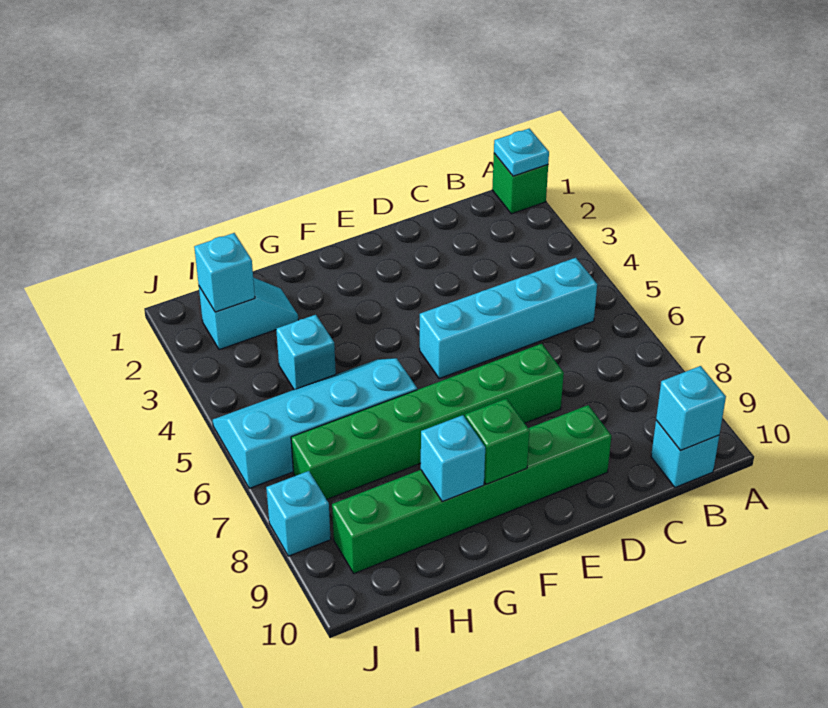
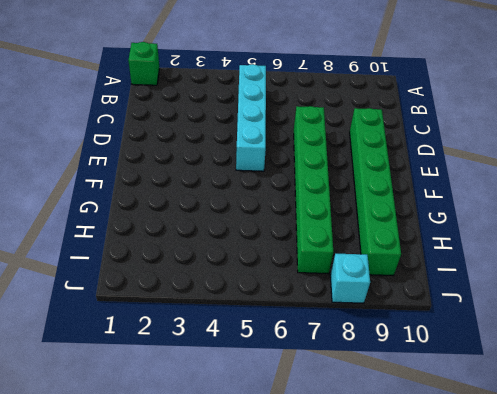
none -> cyan 1x1 brick [651,420,719,487]
none -> cyan 2x4 slope [213,358,417,488]
none -> cyan 1x2 slope [199,278,298,350]

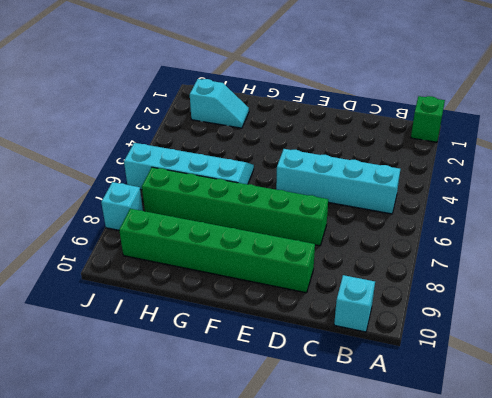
none -> cyan 1x1 brick [276,315,336,390]
none -> cyan 1x1 plate [494,128,549,176]
none -> cyan 1x1 brick [656,366,726,451]

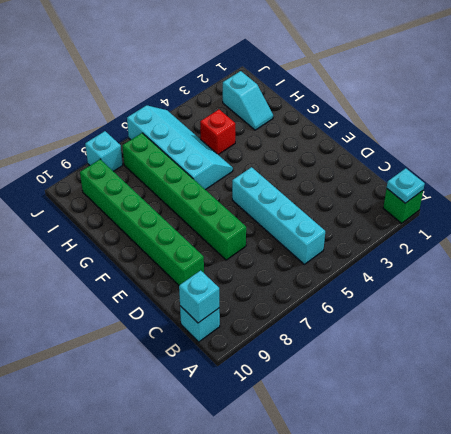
red 1x1 brick [200,110,235,155] -> cyan 1x1 brick [276,315,336,390]
none -> green 1x1 brick [465,399,530,484]
none -> cyan 1x1 brick [421,415,485,502]
none -> cyan 1x1 brick [194,233,255,312]

